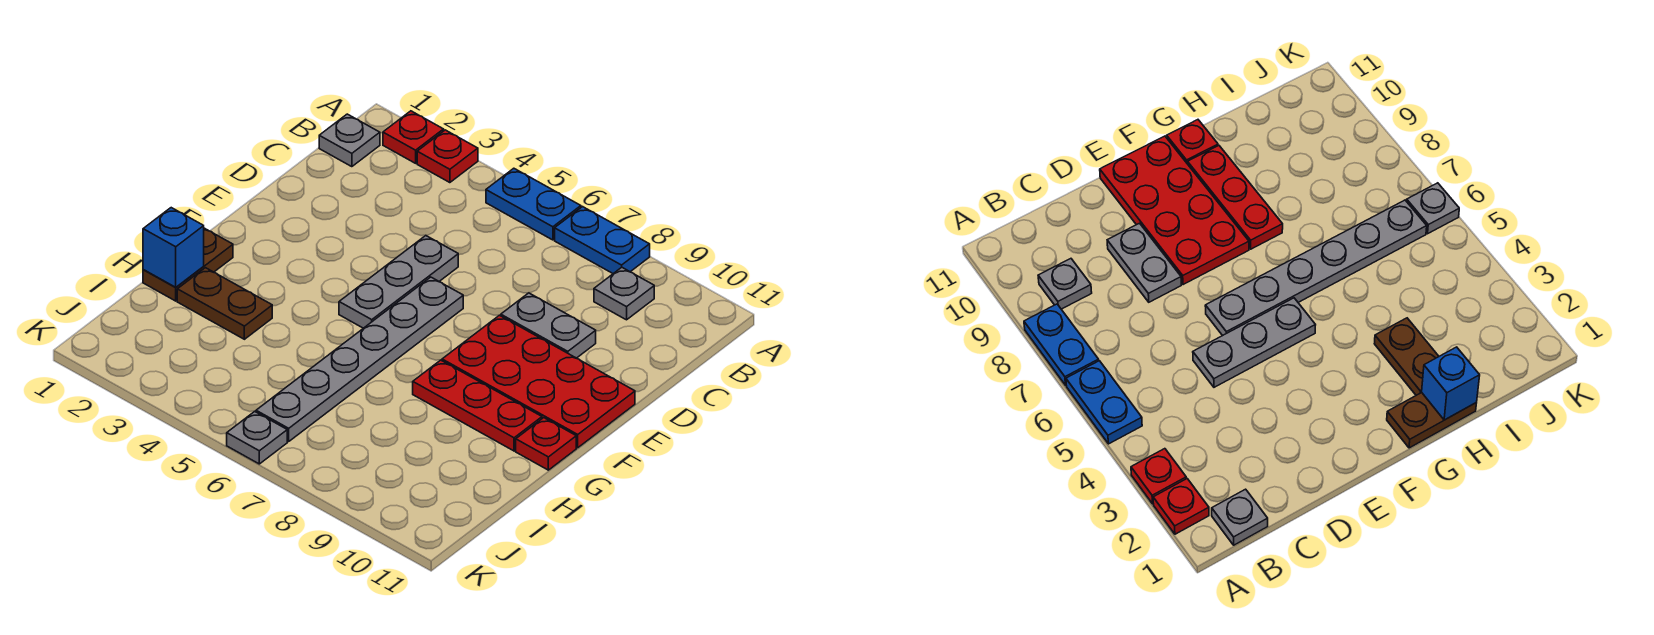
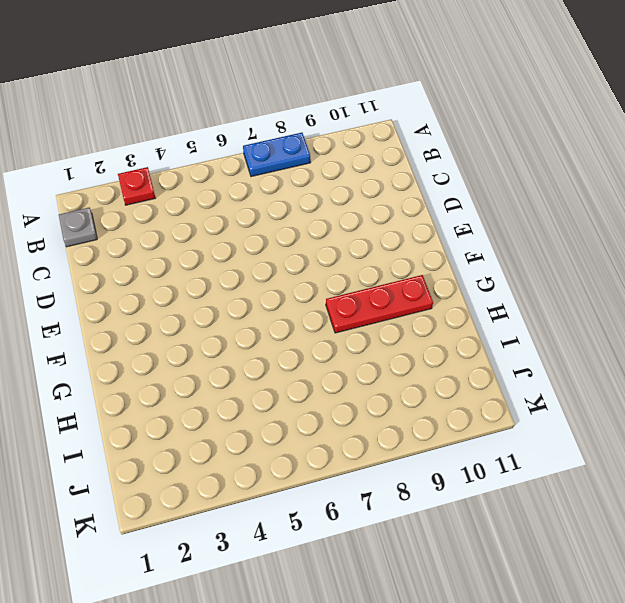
none -> red 1x1 plate [383,111,444,163]
none -> blue 1x2 plate [486,168,581,240]
none -> grey 1x1 plate [594,267,654,320]

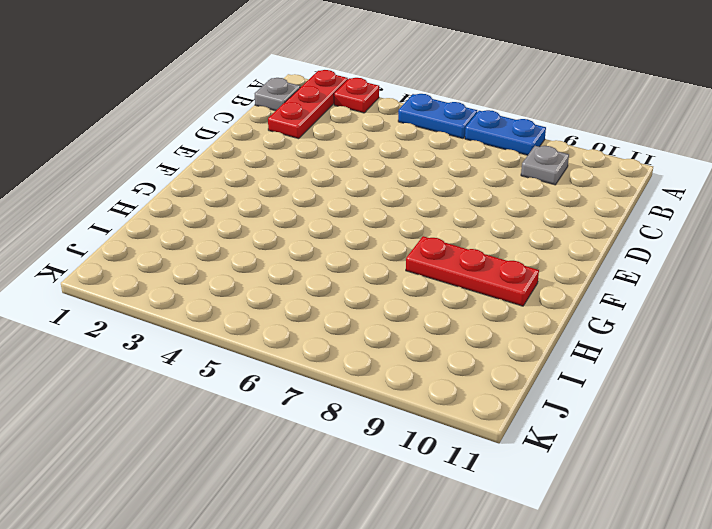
red 1x3 plate [268,70,348,139] -> red 1x1 plate [383,111,444,163]
none -> grey 1x3 plate [339,236,458,328]
none -> grey 1x2 plate [501,293,596,358]
none -> grey 1x6 plate [256,277,463,441]

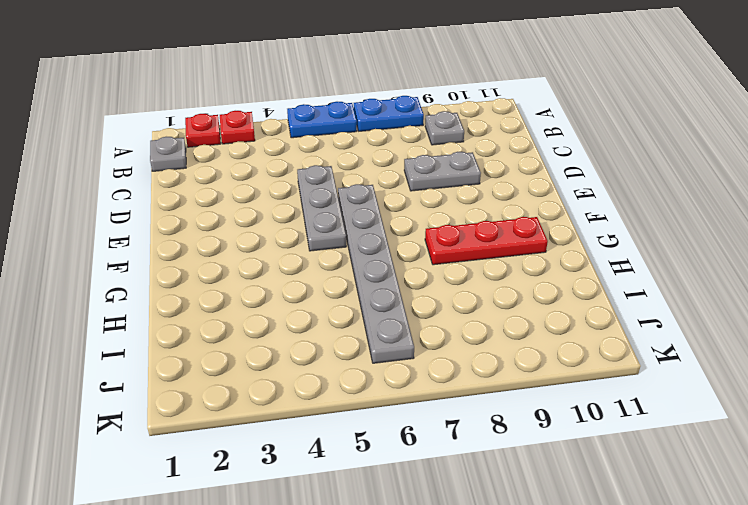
none -> red 2x4 plate [442,315,635,448]
none -> brown 1x2 plate [143,228,233,301]
none -> red 1x1 plate [516,418,576,470]

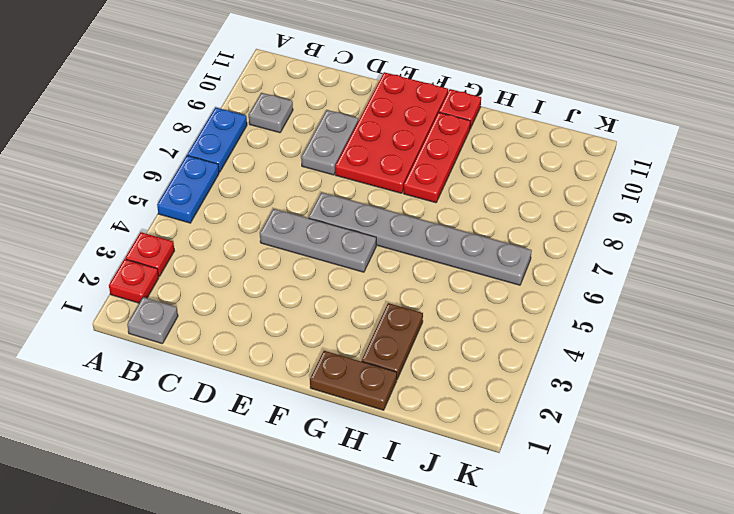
none -> grey 1x1 plate [227,411,287,464]
none -> blue 1x1 brick [143,208,204,287]

